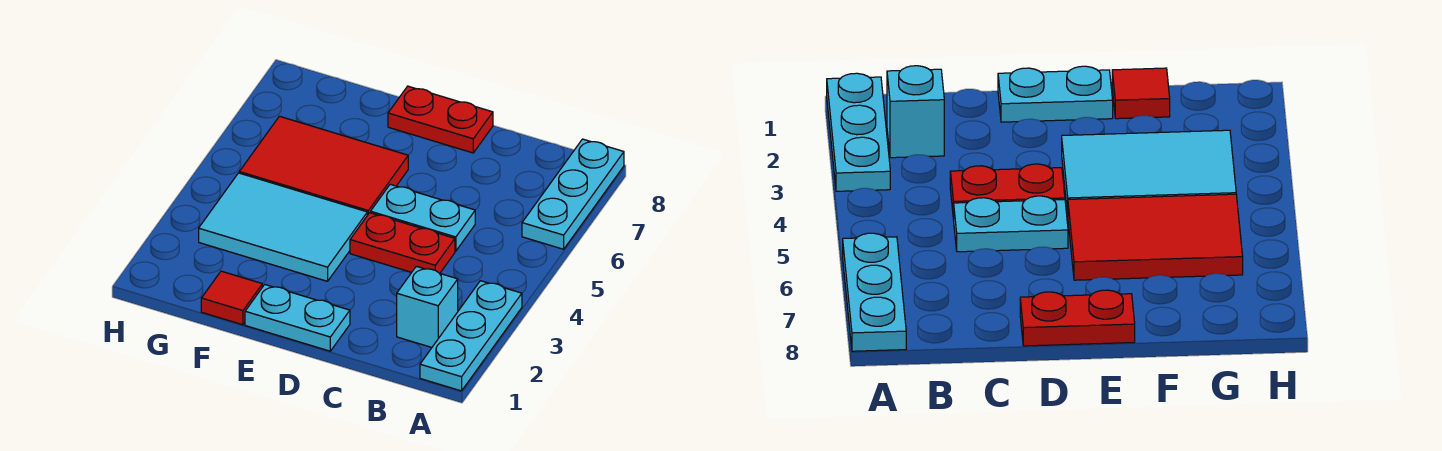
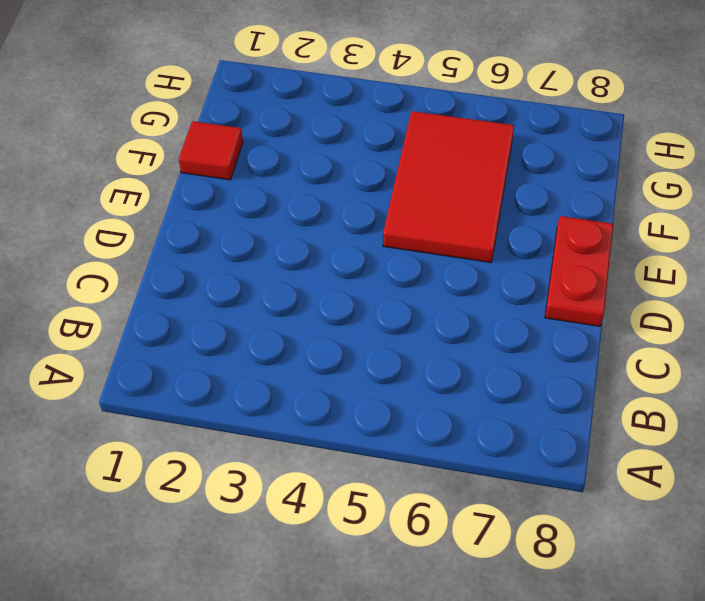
none -> cyan 1x3 plate [420,281,522,391]
none -> cyan 1x3 plate [522,139,624,249]

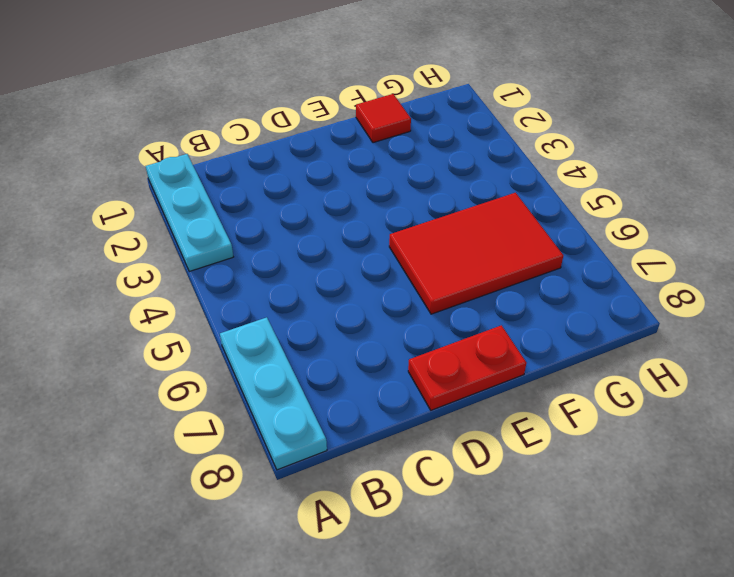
none -> cyan 1x1 brick [397,266,458,347]
none -> red 1x2 plate [350,213,455,273]

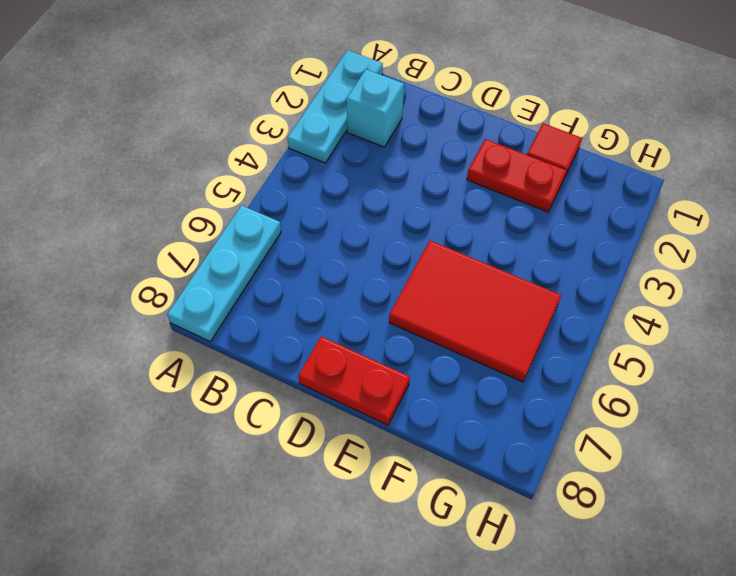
red 1x2 plate [467,139,567,212] -> red 1x2 plate moved to [350,213,455,273]
none -> cyan 1x2 plate [371,184,475,251]
none -> cyan 1x2 plate [245,285,350,351]

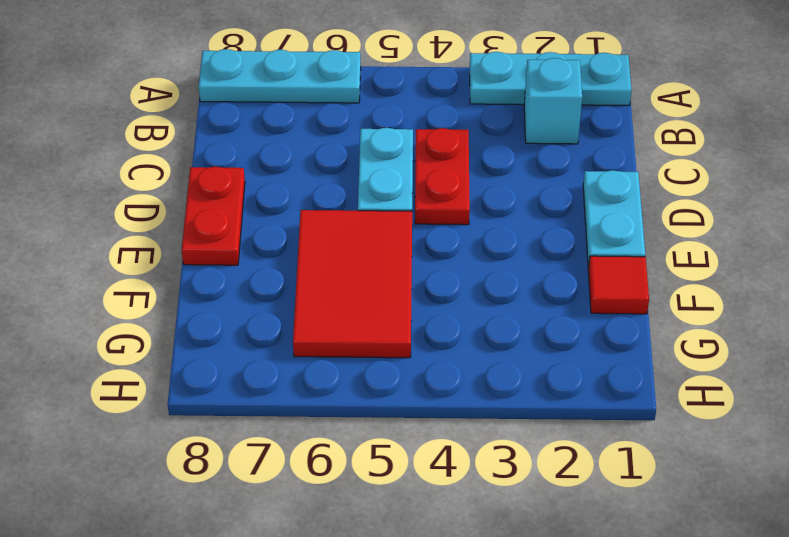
none -> cyan 2x3 tile [199,173,367,281]

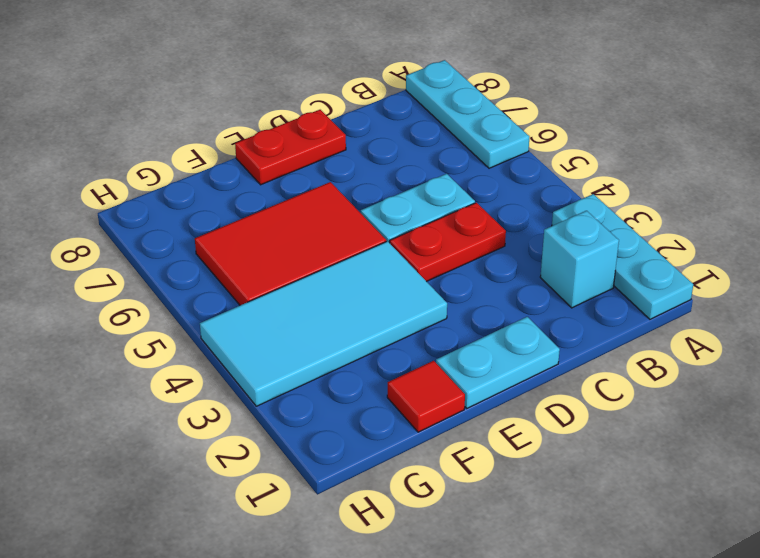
cyan 2x4 tile [200,241,447,406] -> cyan 2x3 tile [199,173,367,281]

